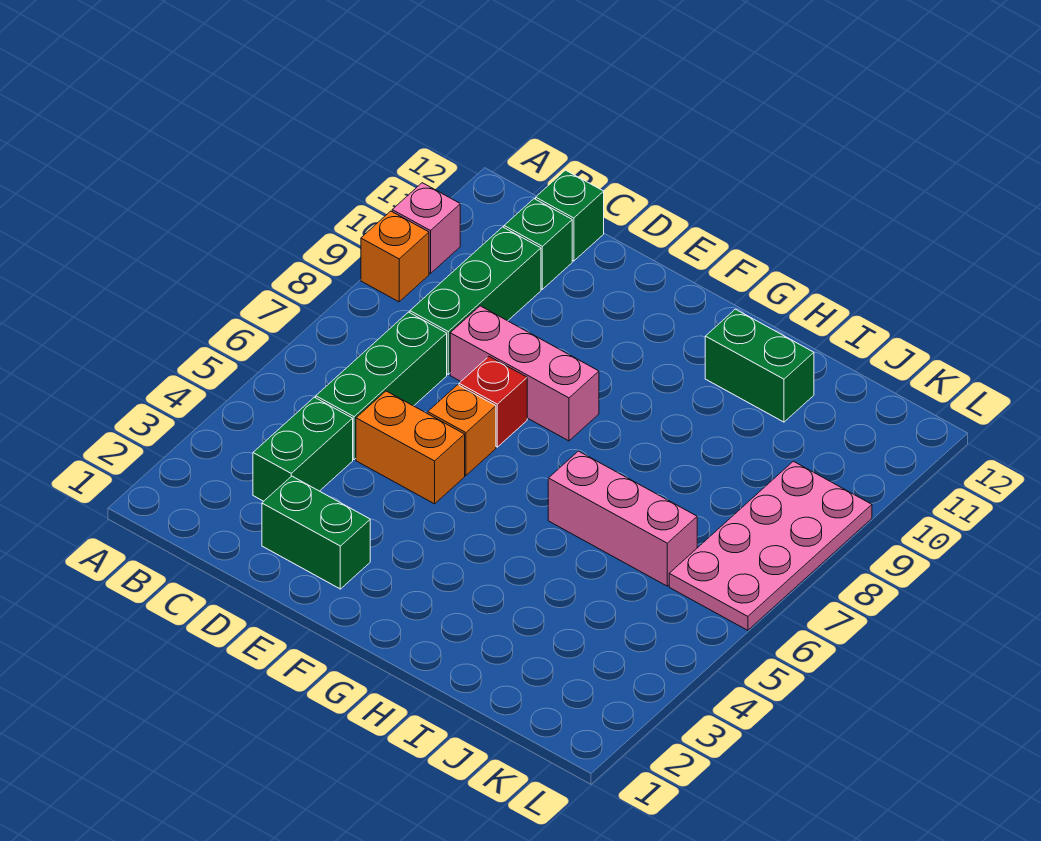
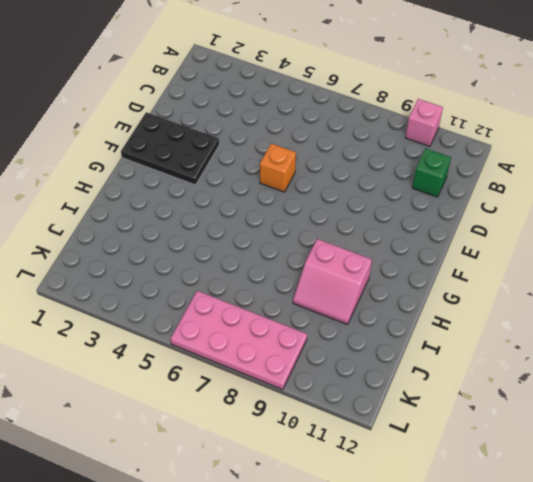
black 2x3 plate [121,112,219,185] -> green 1x2 brick [262,476,370,589]
pink 2x2 slope [293,239,372,325] -> none
none -> orange 1x1 brick [361,211,429,302]
none -> green 1x2 brick [253,397,353,501]
none -> green 1x3 brick [316,312,447,460]

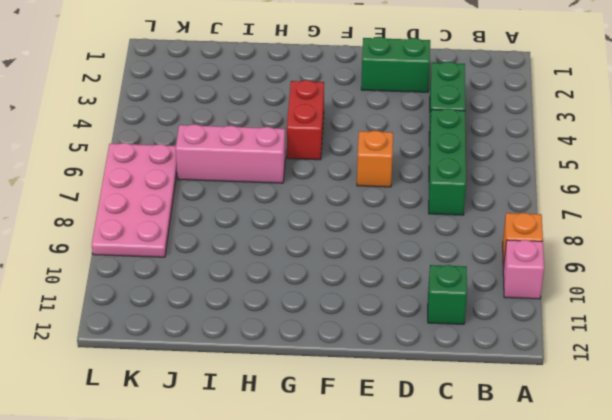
red 1x2 brick [287,80,324,160] -> none
none -> green 1x3 brick [410,227,541,374]
none -> green 1x1 brick [536,170,604,261]
none -> orange 1x2 brick [356,391,465,504]

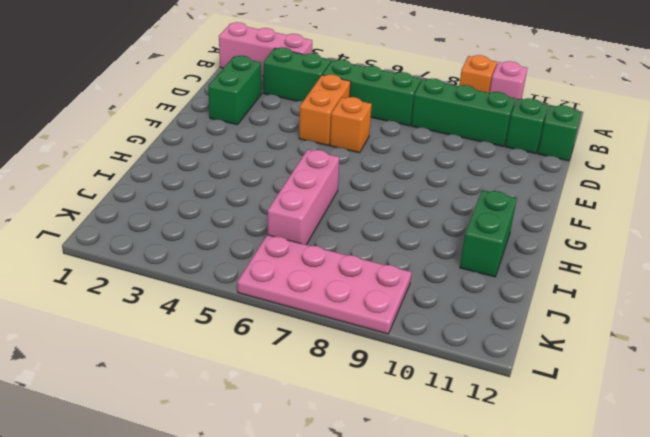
pink 1x3 brick [219,22,312,77] -> pink 1x3 brick turned to [450,306,599,441]
none -> red 1x1 brick [459,357,527,447]

